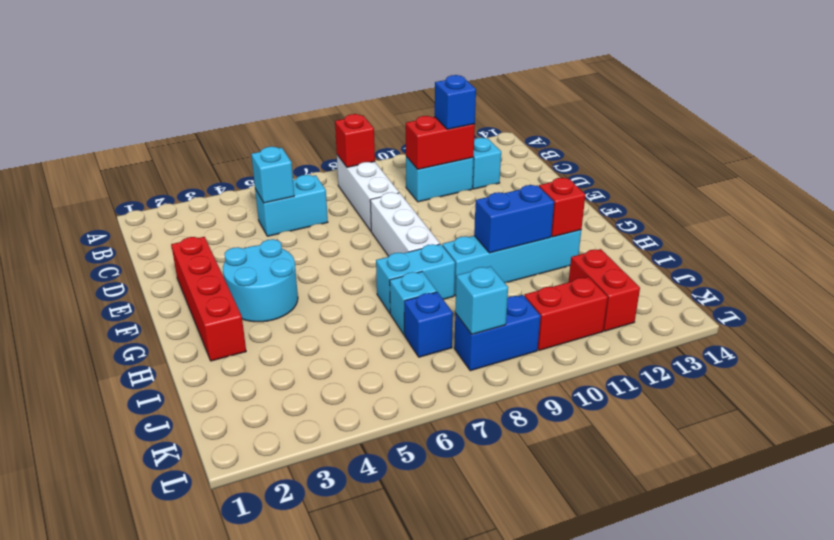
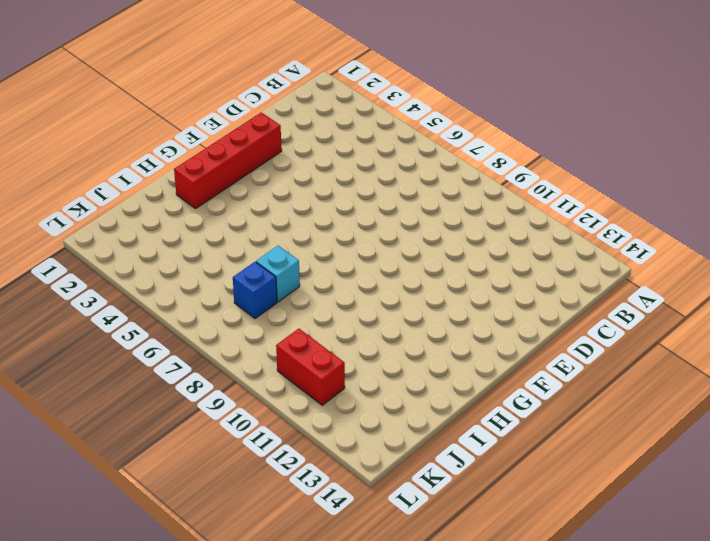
none -> white 1x3 brick [337,155,399,231]
none -> cyan 1x2 brick [255,175,328,236]
none -> cyan 1x2 brick [406,157,474,202]

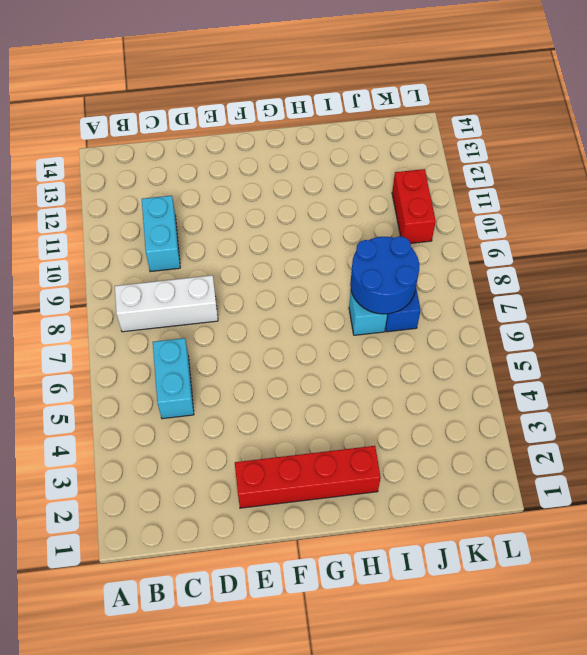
blue 2x2 round brick [350,236,419,314] -> none
none -> cyan 1x1 brick [472,138,501,189]
none -> white 1x3 brick [370,192,440,256]
none -> cyan 2x2 round brick [223,239,298,322]

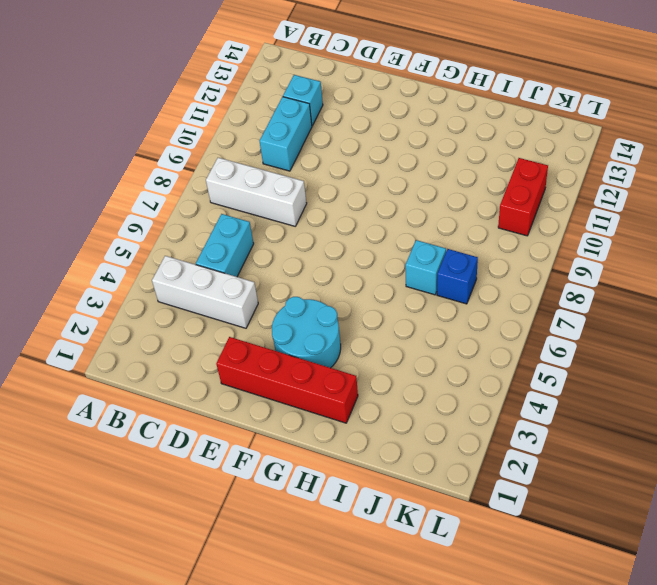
white 1x3 brick [152,256,258,328] -> white 1x3 brick moved to [370,192,440,256]
none -> cyan 1x2 brick [376,244,455,313]
none -> cyan 1x4 brick [442,230,581,296]
none -> red 1x2 brick [569,249,640,331]

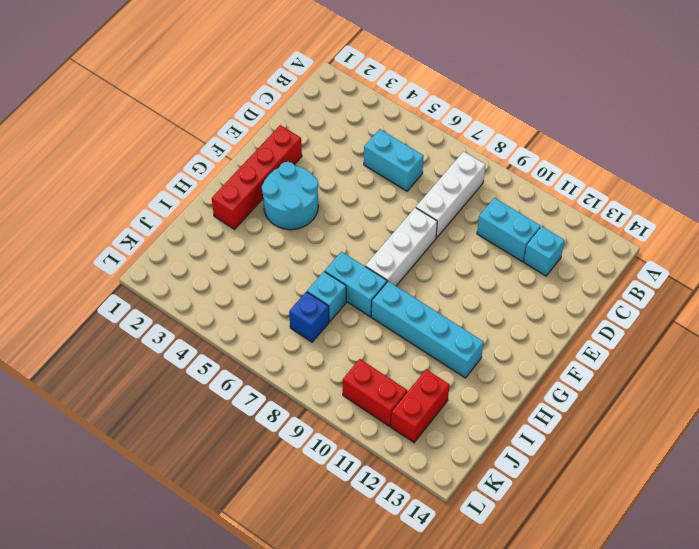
none -> blue 1x2 brick [454,295,541,371]
none -> red 1x1 brick [335,114,375,167]
none -> cyan 1x1 brick [251,147,294,203]

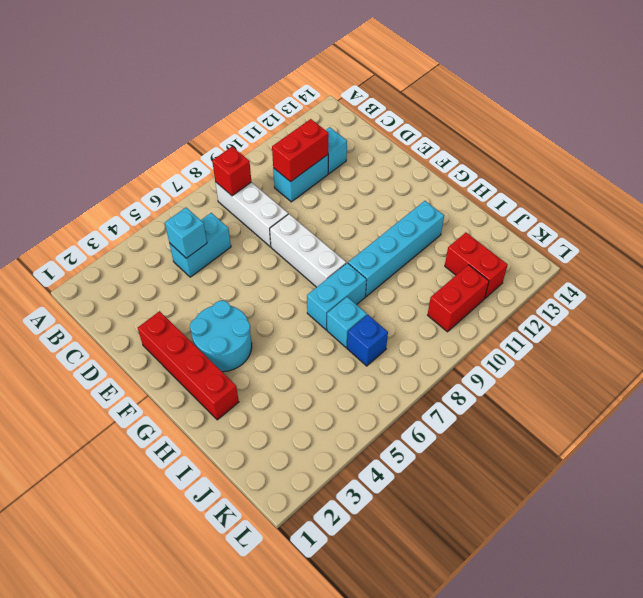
none -> blue 1x2 brick [454,295,541,371]
none -> blue 1x2 brick [474,185,554,253]
none -> red 1x1 brick [539,178,585,237]

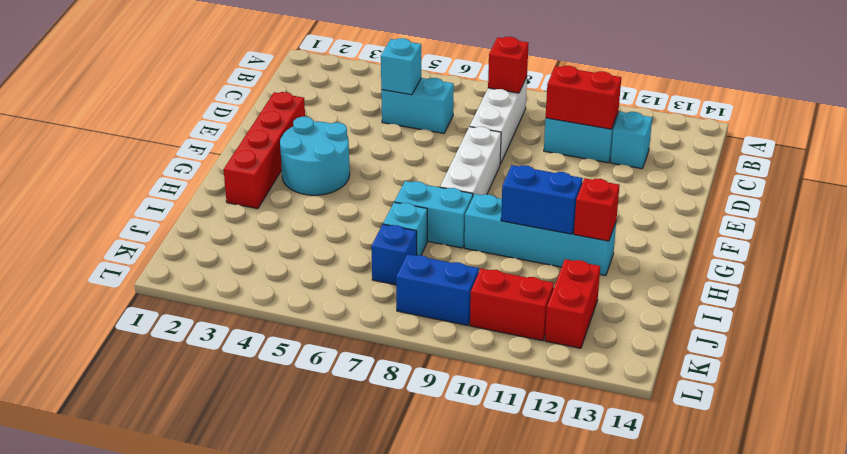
none -> cyan 1x1 brick [455,267,508,334]
none -> blue 1x1 brick [435,75,476,129]

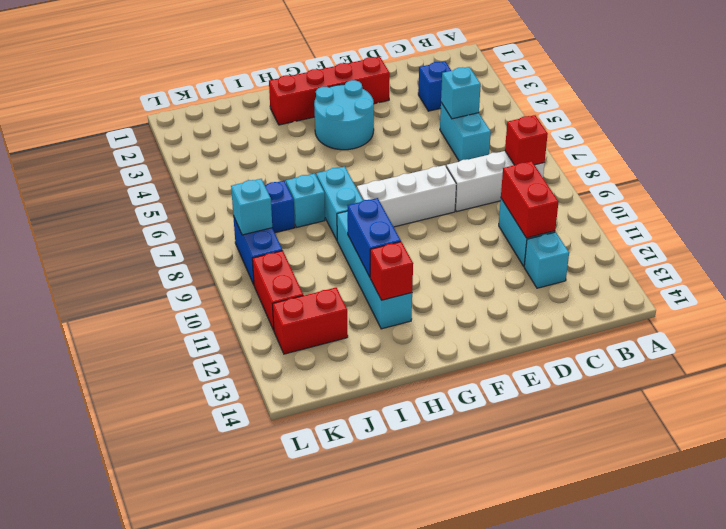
blue 1x1 brick [418,61,451,111] -> blue 1x1 brick moved to [435,75,476,129]

